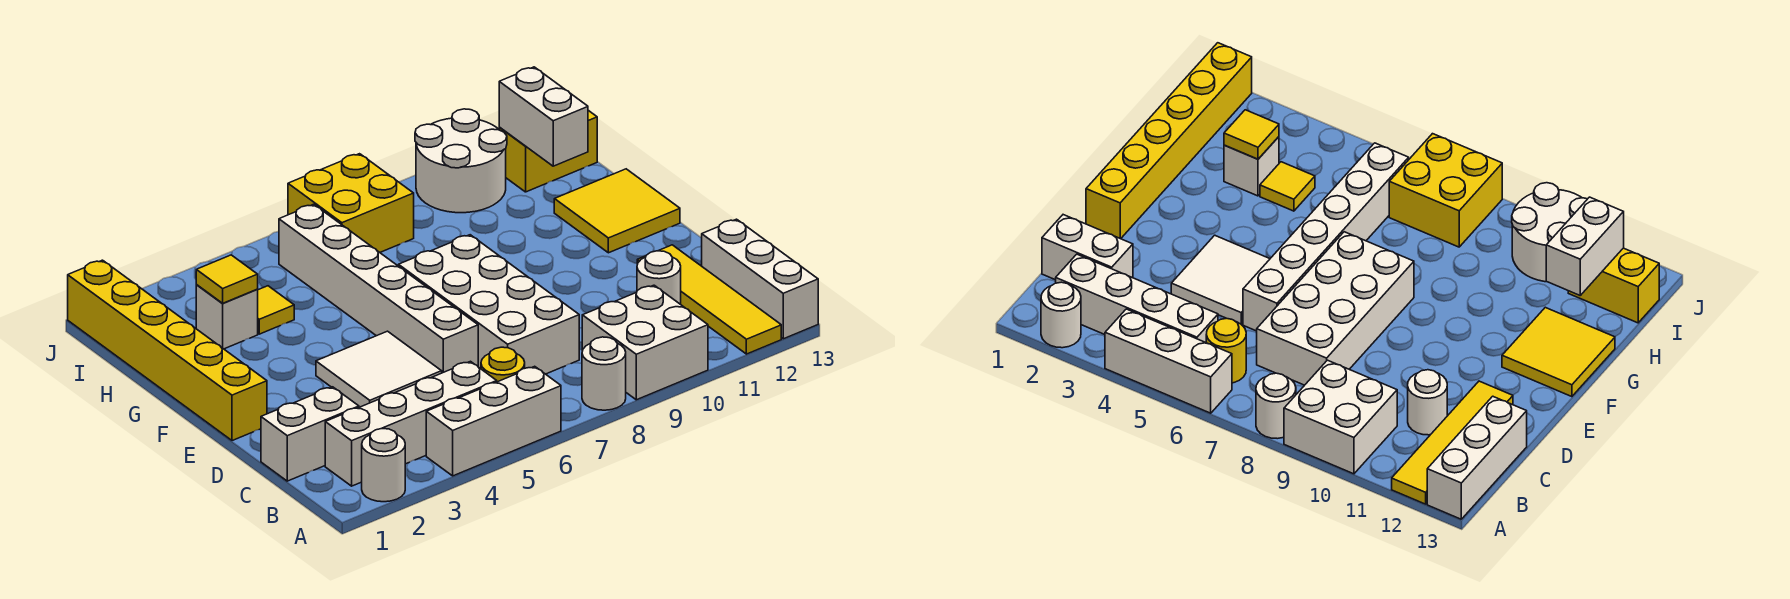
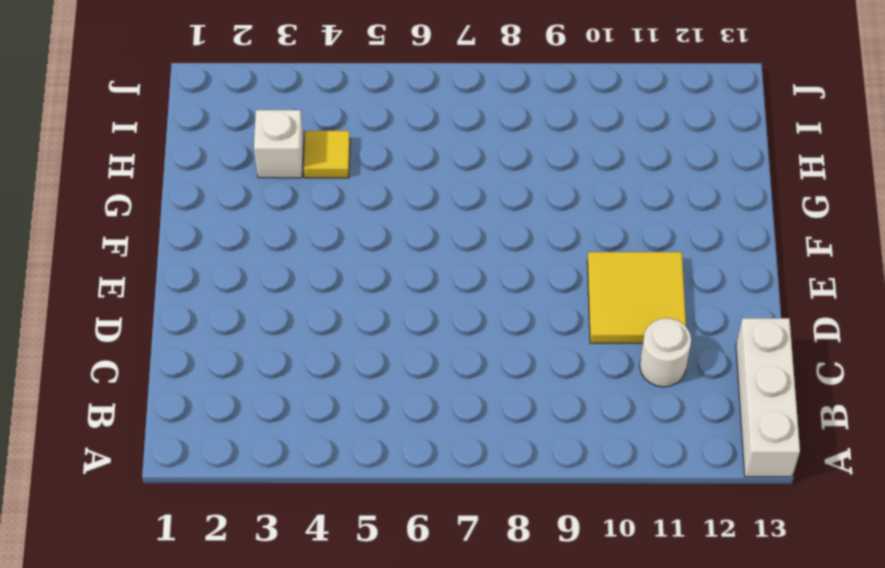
yellow 2x2 tile [587,252,686,343] -> yellow 2x2 tile moved to [554,169,680,253]
none -> white 1x1 round brick [362,429,405,502]
none -> white 1x3 brick [426,366,561,476]
none -> white 1x1 round brick [582,337,626,410]

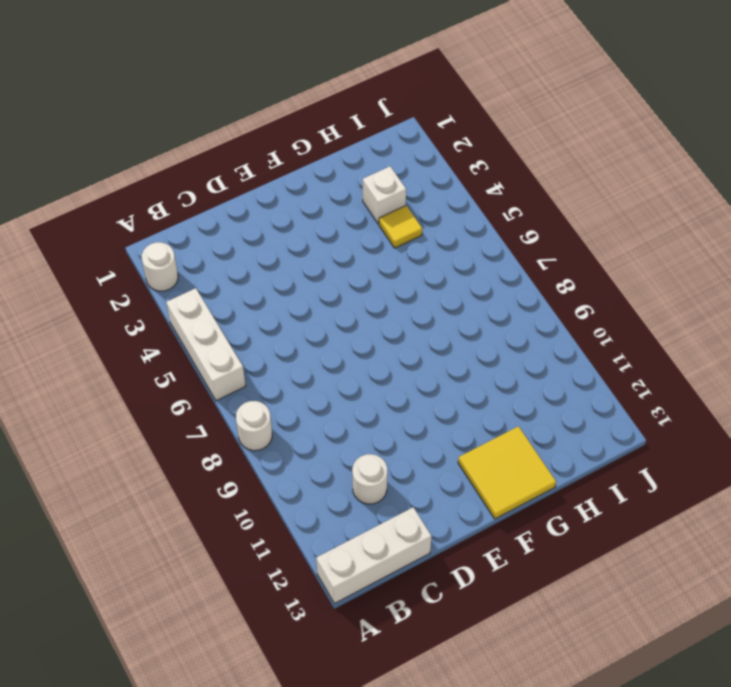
none -> white 2x2 brick [582,285,708,400]
none -> yellow 1x4 tile [637,245,781,354]
none -> white 1x4 brick [325,361,497,486]

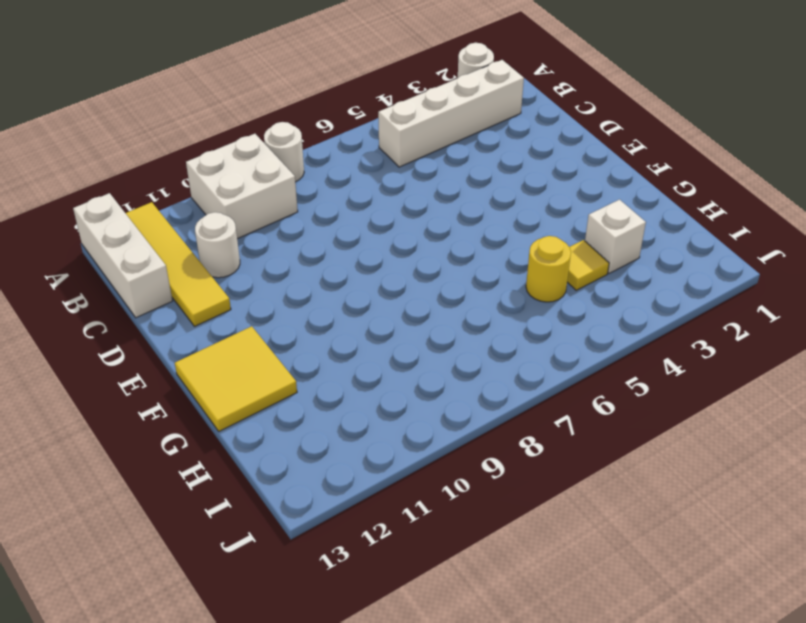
yellow 1x1 round brick [526,236,571,302] -> yellow 1x1 round brick moved to [481,347,525,382]
none -> white 1x3 brick [426,366,561,476]
none -> white 1x2 brick [261,387,359,481]
none -> white 2x4 brick [398,235,579,374]

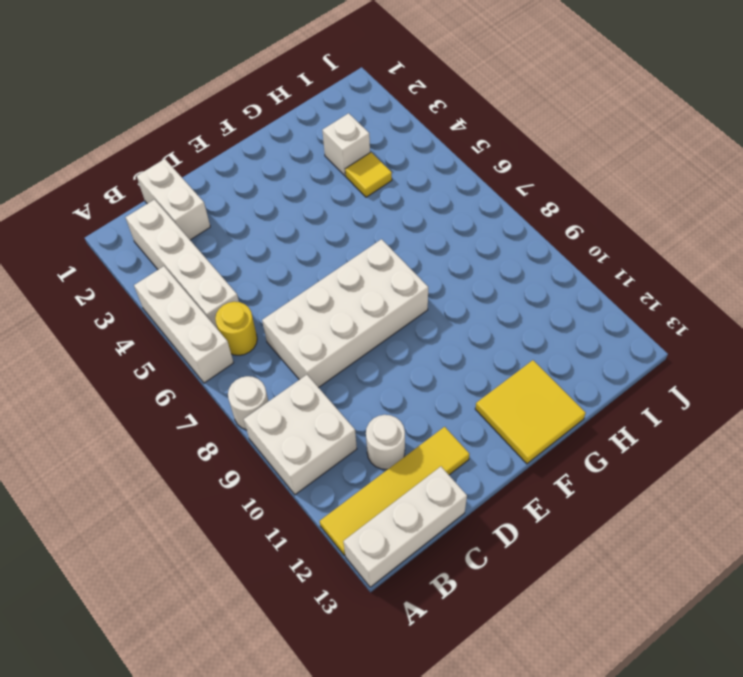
none -> white 1x1 round brick [362,429,405,502]
none -> white 2x2 tile [316,331,442,407]
none -> white 1x6 brick [279,204,478,373]

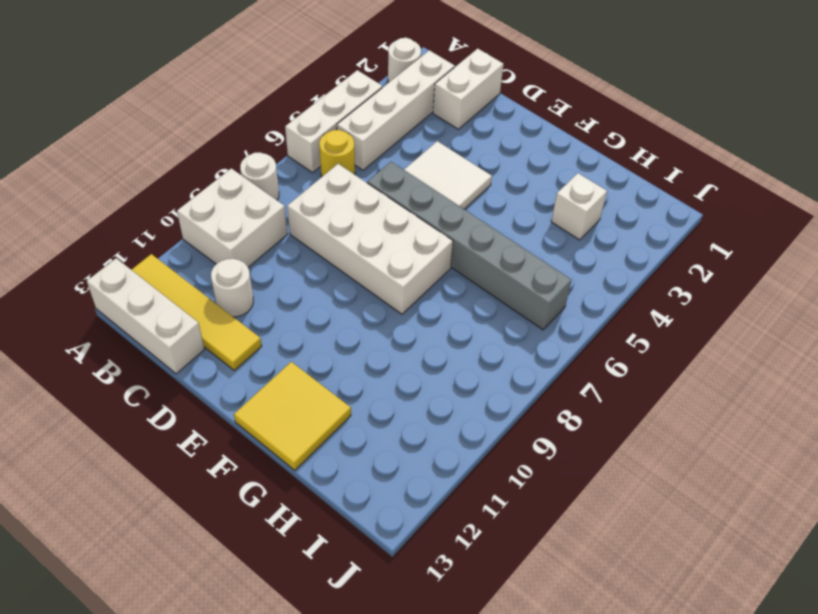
grey 1x6 brick [367,162,571,330] -> white 1x6 brick [279,204,478,373]
none -> yellow 1x6 brick [68,260,267,441]
none -> yellow 1x1 tile [258,286,294,334]
none -> yellow 2x2 brick [288,154,414,252]

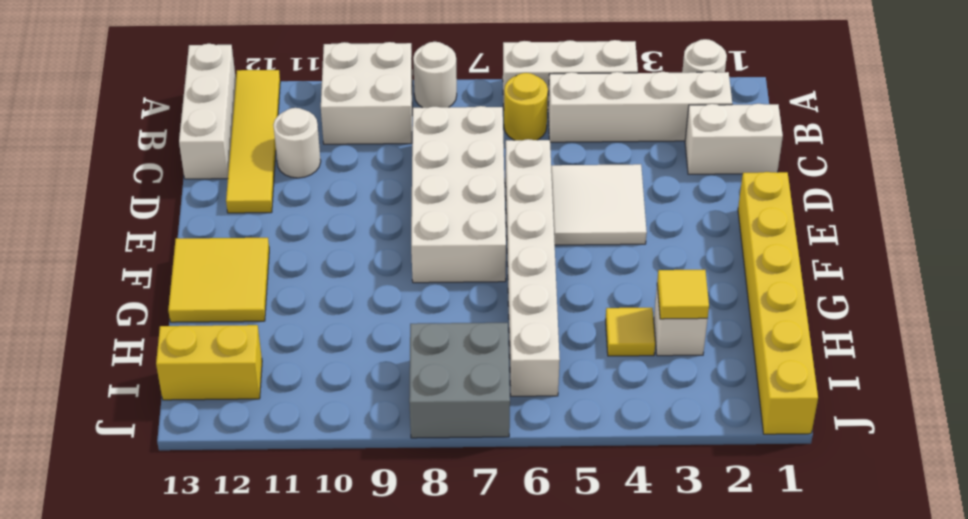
grey 2x2 brick [409,323,510,438] -> yellow 2x2 brick [288,154,414,252]
none -> white 2x2 round brick [415,109,507,213]
none -> white 1x2 brick [499,67,588,166]

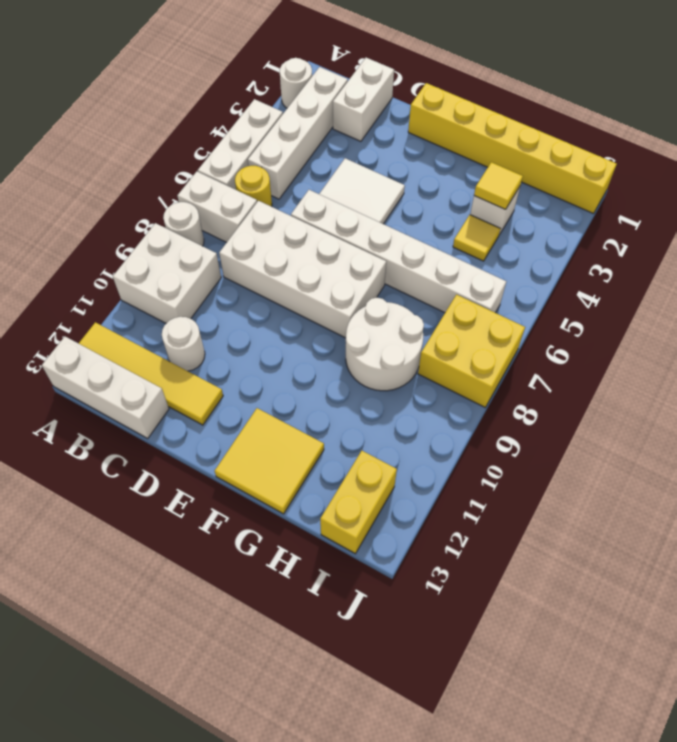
white 1x2 brick [178,172,257,242] -> white 1x2 brick moved to [499,67,588,166]
white 2x2 round brick [346,298,424,391] -> white 2x2 round brick moved to [415,109,507,213]

